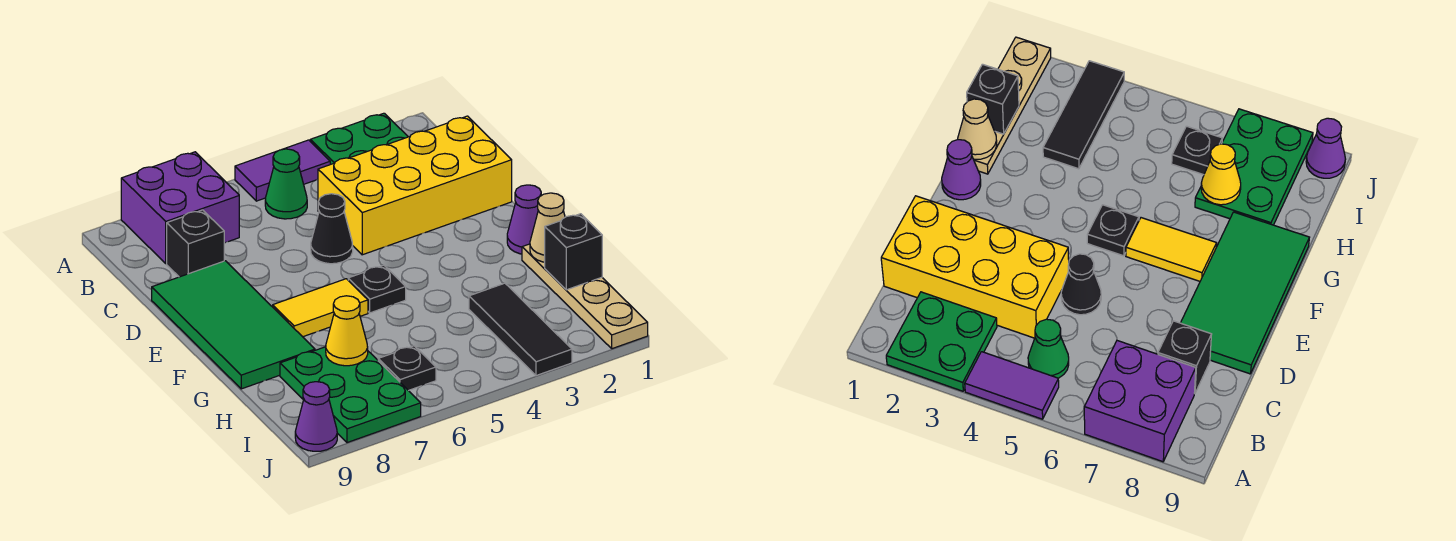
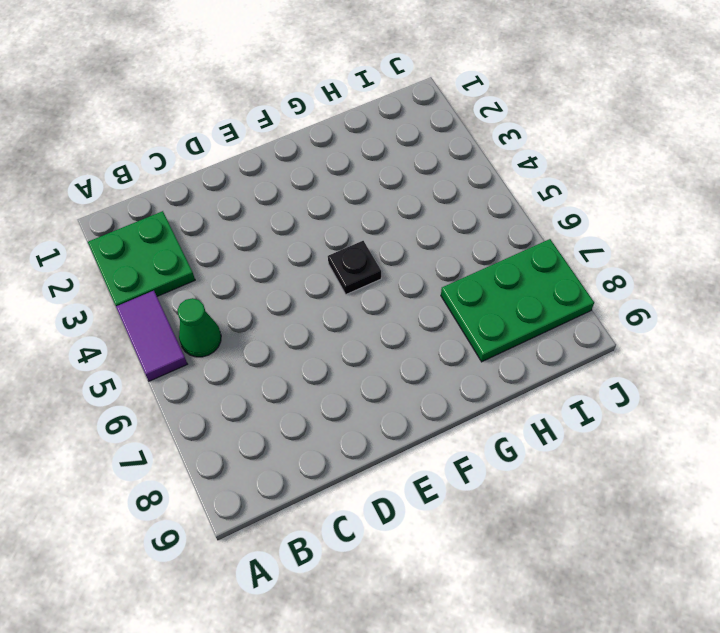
none -> purple 2x2 brick [121,152,239,264]
none -> yellow 2x4 brick [318,116,512,255]
none -> black 1x1 brick [167,210,224,277]

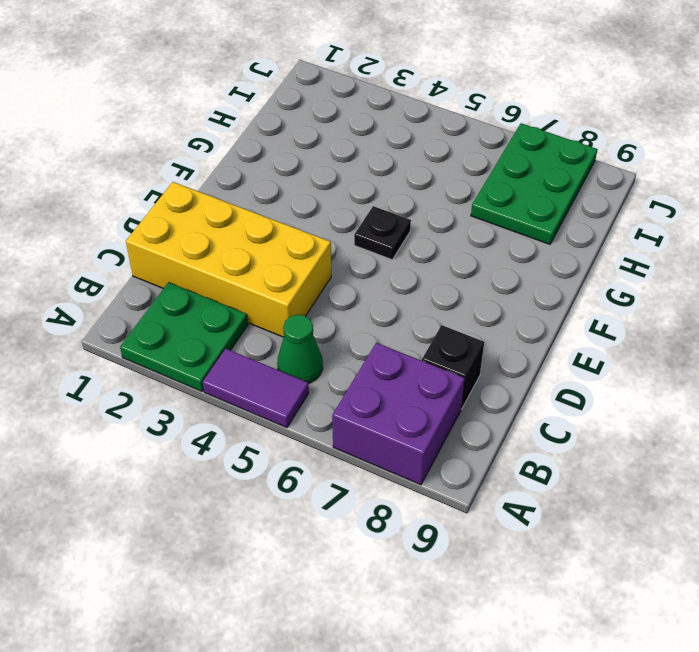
none -> black 1x1 cone [311,194,353,264]
none -> green 2x4 tile [152,261,315,389]
none -> purple 1x1 cone [507,185,541,254]

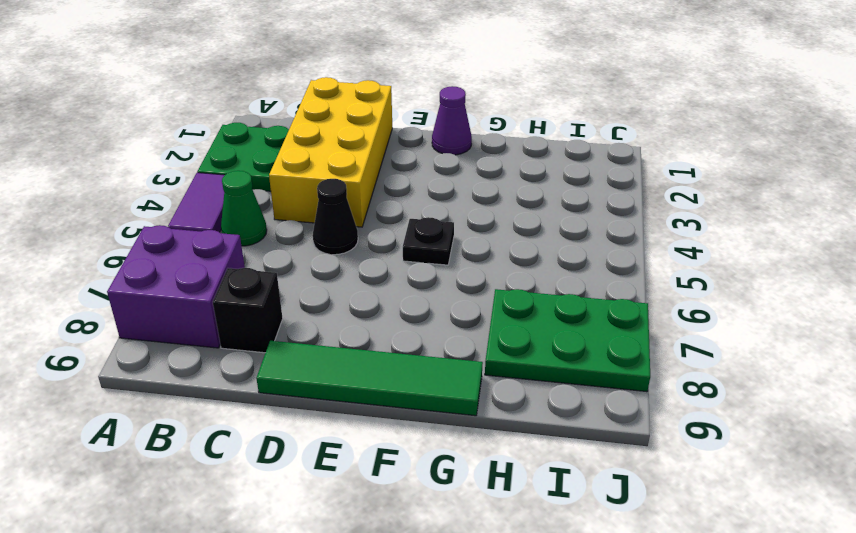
green 1x4 tile [256,341,483,416] -> green 2x4 tile [152,261,315,389]
none -> yellow 1x2 tile [273,279,368,337]
none -> tan 1x4 plate [522,244,648,349]
none -> black 1x3 tile [469,283,572,376]

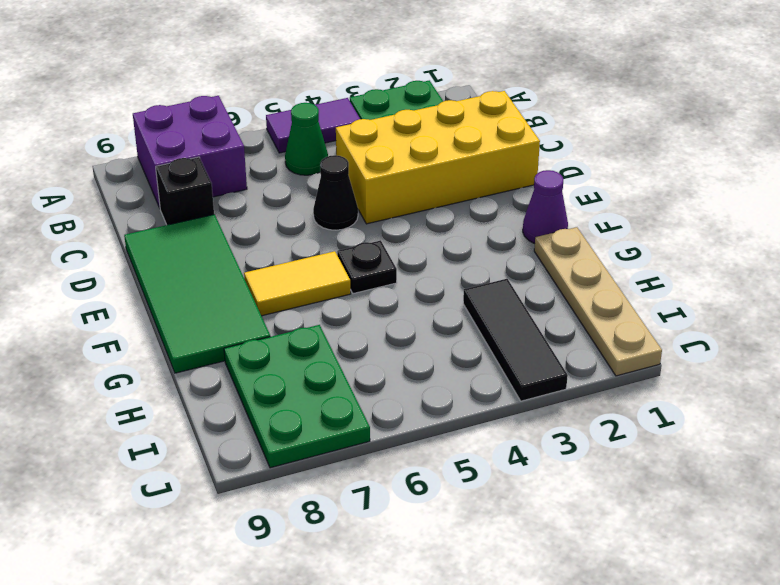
none -> black 1x1 plate [378,346,436,391]
none -> purple 1x1 cone [295,382,337,451]
none -> tan 1x1 cone [530,193,565,262]

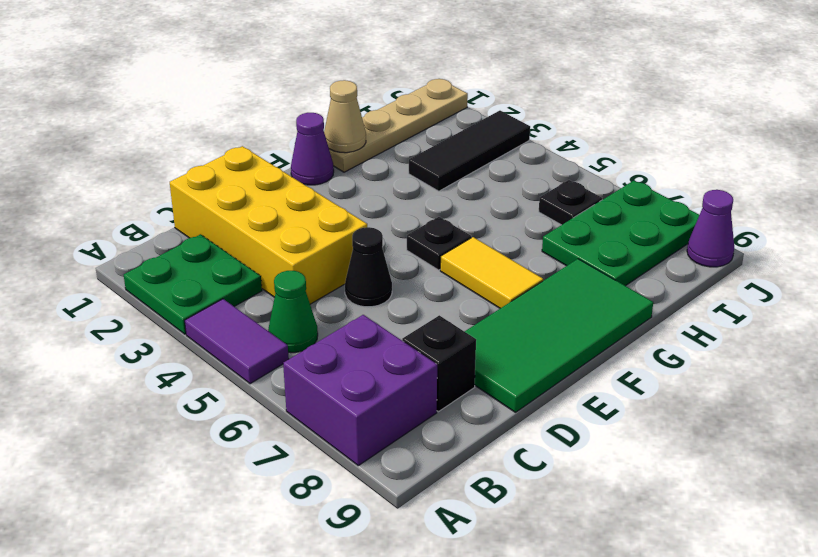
none -> black 1x1 brick [545,214,602,290]
none -> yellow 1x1 cone [326,296,368,366]

